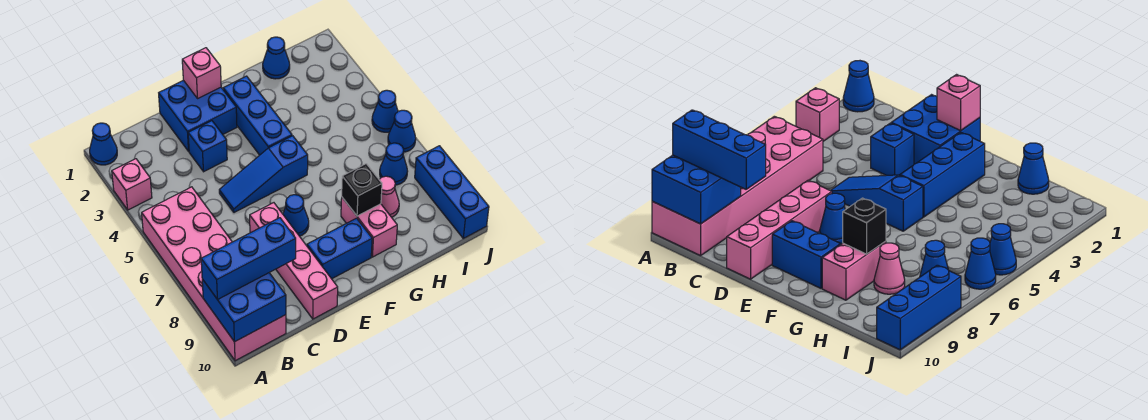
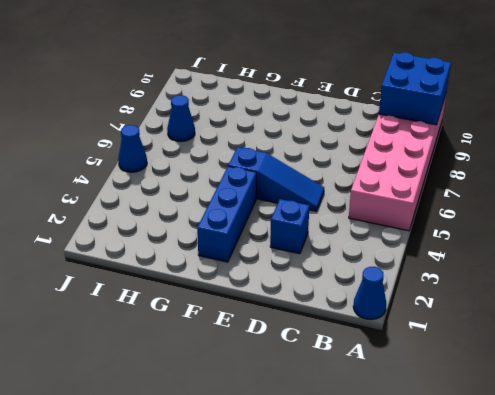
none -> pink 1x1 brick [112,159,152,210]
none -> blue 2x2 brick [159,80,237,151]
none -> pink 1x4 brick [250,203,338,319]

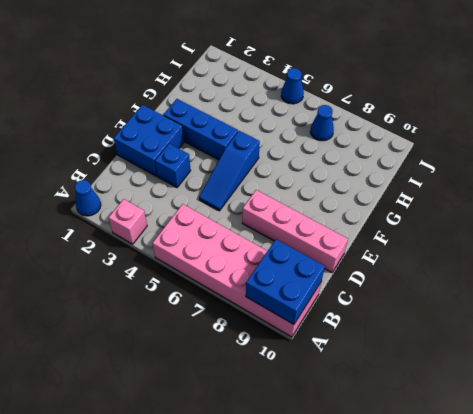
none -> blue 1x1 cone [283,195,309,236]
none -> blue 1x2 brick [307,218,372,279]
none -> pink 1x2 brick [341,198,397,257]

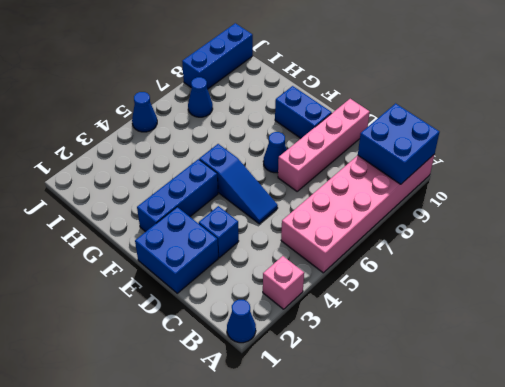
none -> pink 1x2 brick [341,198,397,257]
none -> blue 1x1 cone [263,37,290,79]
none -> pink 1x1 cone [379,176,399,217]

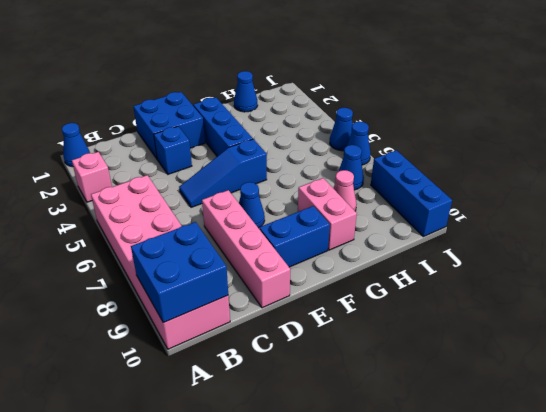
none -> pink 1x1 brick [182,48,221,98]
none -> black 1x1 brick [342,164,382,216]
none -> blue 1x3 brick [201,218,296,300]

